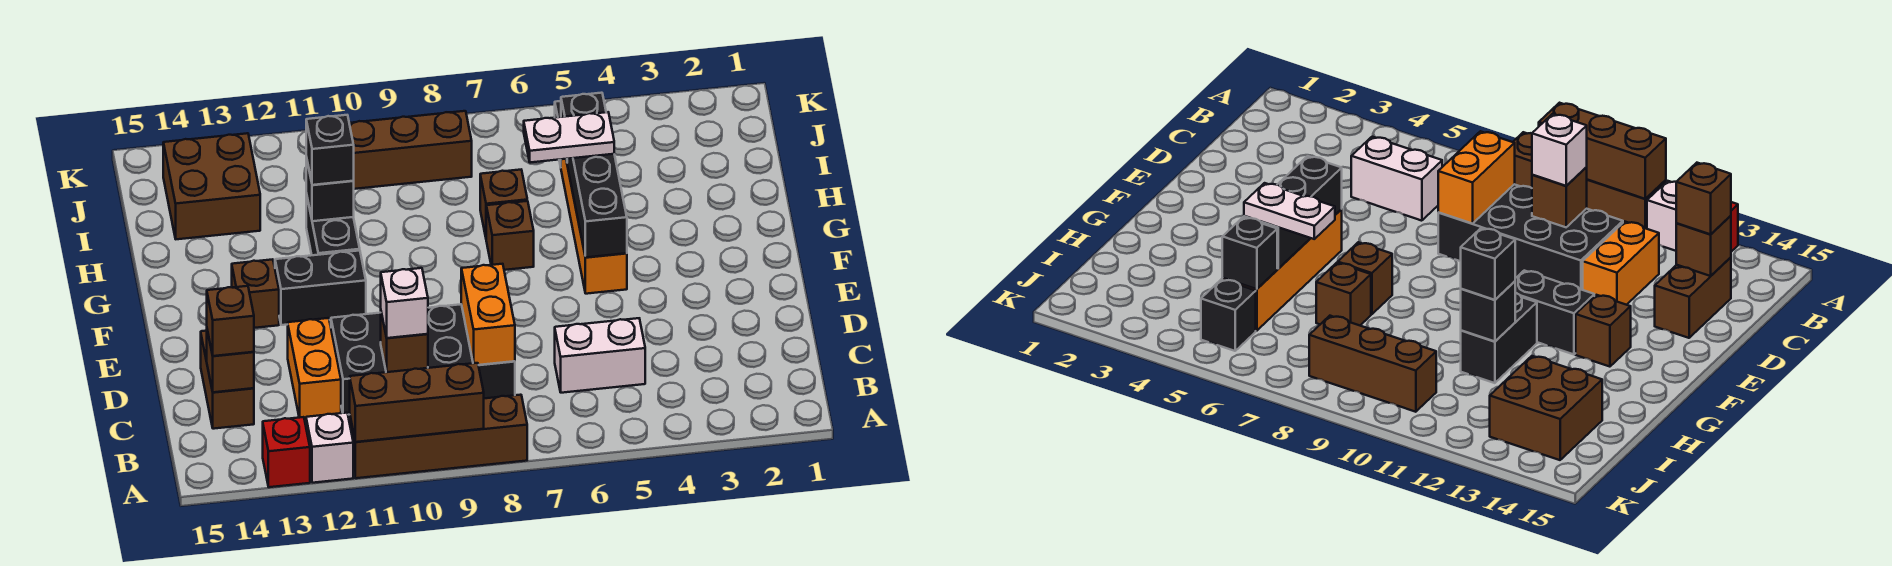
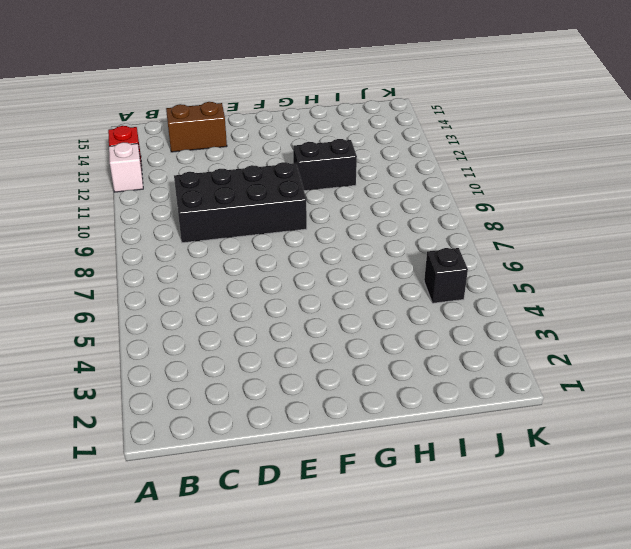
black 2x4 brick [174,162,307,243] -> black 2x4 brick turned to [331,304,515,415]
none -> brown 1x4 brick [350,395,527,478]
none -> white 1x2 brick [555,318,645,393]
none -> orange 1x2 brick [288,318,341,419]

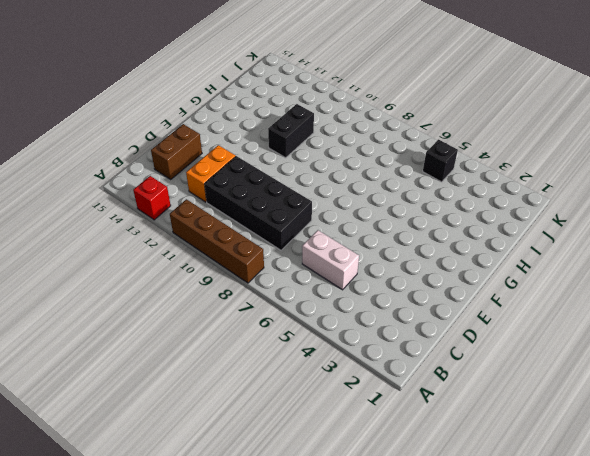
none -> white 1x1 brick [306,413,353,483]
none -> orange 1x4 brick [561,159,627,294]
none -> black 1x2 brick [275,251,366,325]

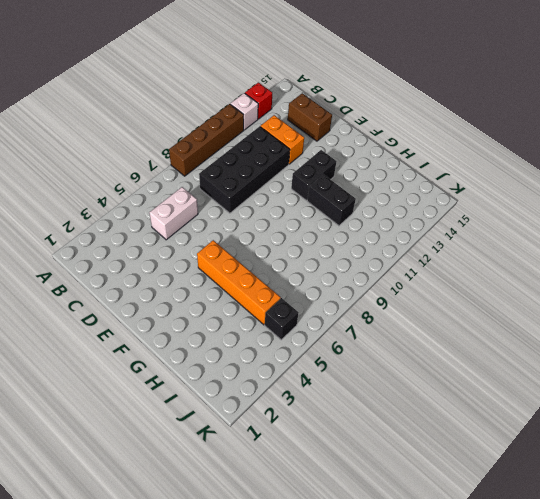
none -> brown 1x1 brick [232,259,279,328]
none -> brown 1x1 brick [486,201,534,270]
none -> brown 1x1 brick [480,170,527,237]

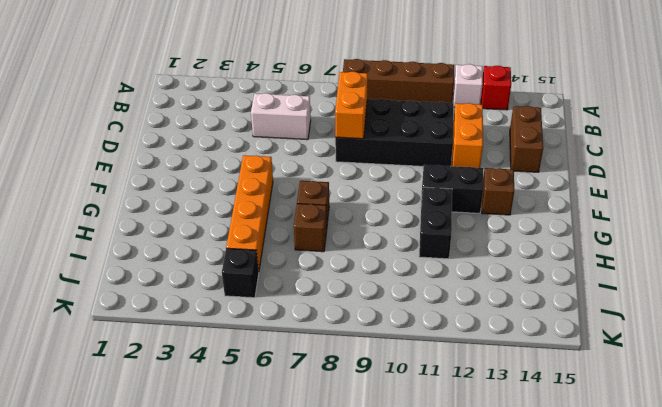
none -> brown 2x2 brick [163,133,260,239]
none -> brown 1x3 brick [349,111,472,189]
none -> brown 1x3 brick [350,363,484,442]

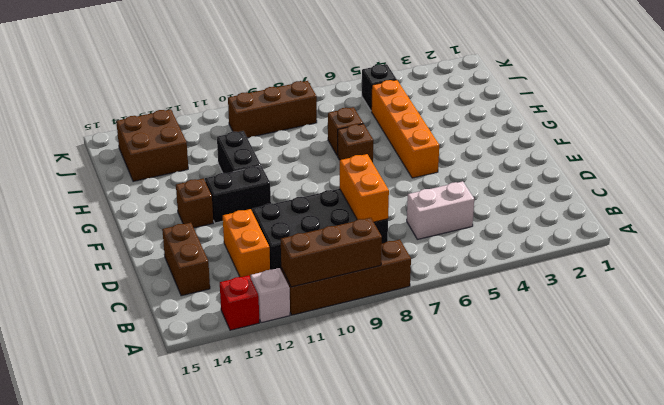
none -> brown 1x1 brick [381,313,428,372]
none -> brown 1x1 brick [207,330,254,392]
none -> black 1x3 brick [567,154,627,257]

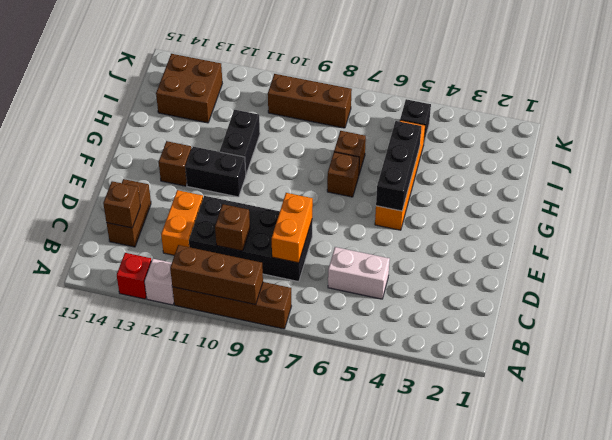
none -> black 1x1 brick [306,157,354,221]
none -> black 1x1 brick [561,93,606,161]
none -> white 1x1 brick [381,268,428,338]

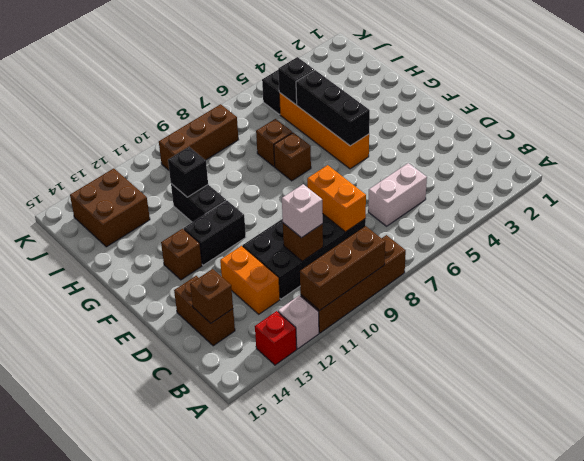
none -> brown 1x1 brick [207,286,254,356]
none -> white 1x2 plate [524,112,614,163]
none -> black 1x1 brick [306,115,354,185]

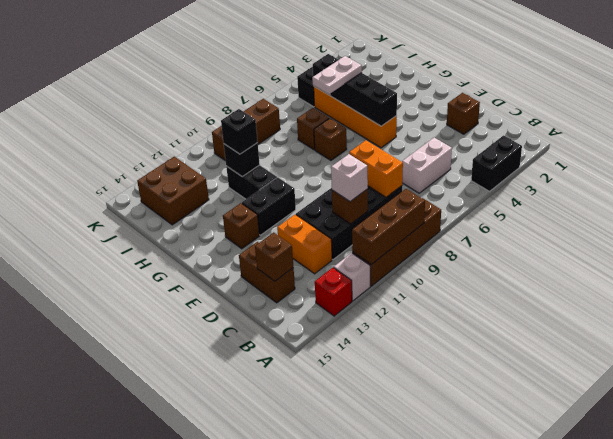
black 1x2 brick [471,136,522,191] -> none
brown 1x1 brick [447,93,480,134] -> brown 1x1 brick moved to [207,286,254,356]

